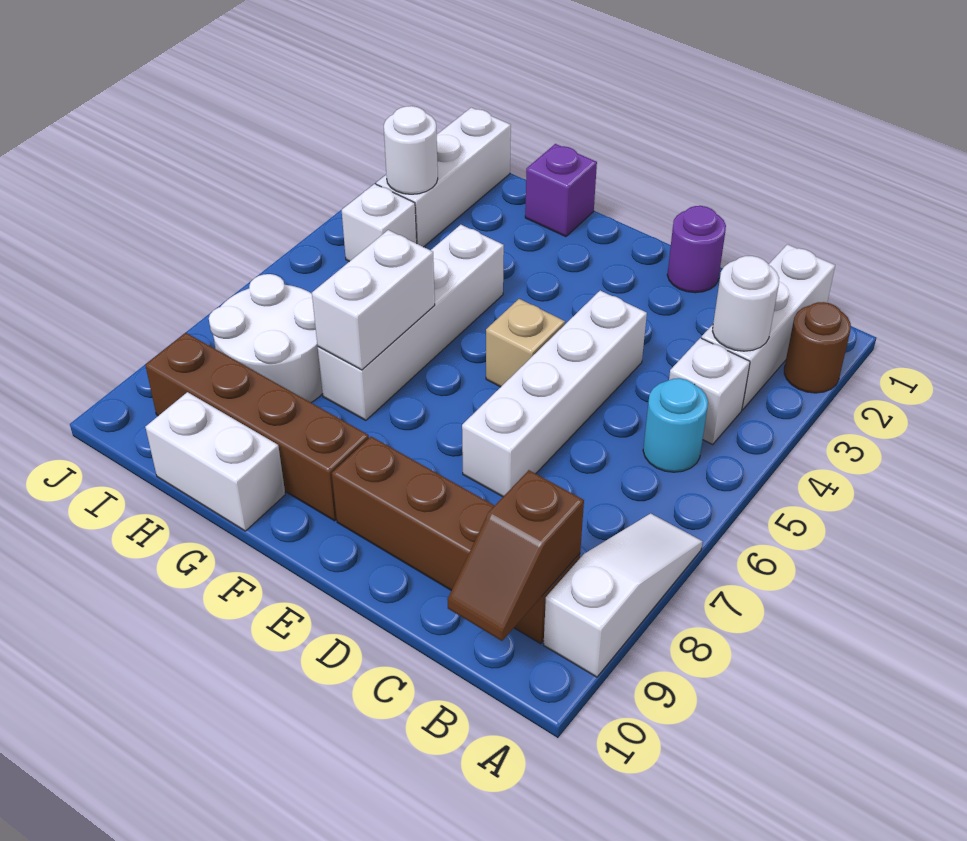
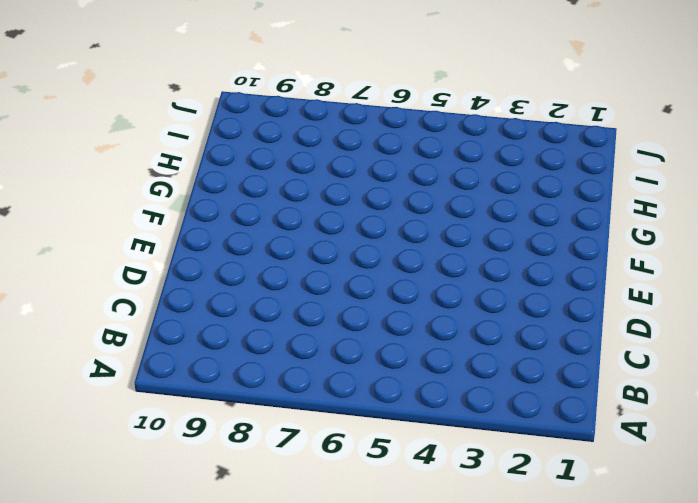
none -> brown 1x1 round brick [784,302,851,393]
none -> white 1x3 slope [544,513,703,677]
none -> white 1x3 brick [701,244,835,410]

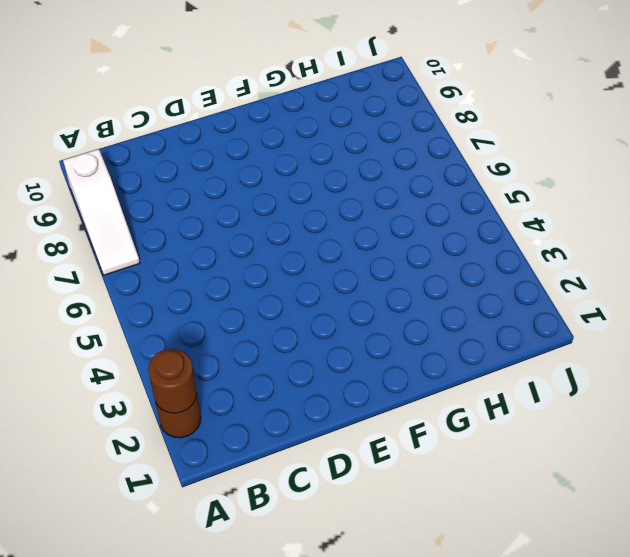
brown 1x1 round brick [148,349,197,413] -> none
none -> white 1x3 brick [701,244,835,410]
none -> white 1x1 brick [669,338,750,445]
none -> cyan 1x1 round brick [643,378,708,472]

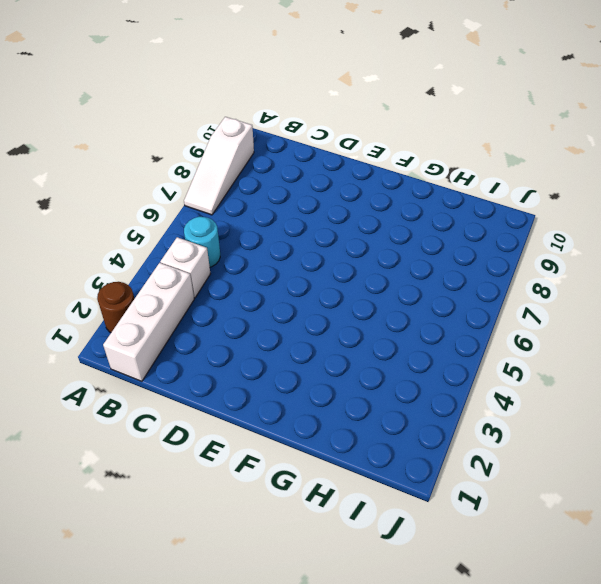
none -> brown 1x4 brick [332,437,580,644]
none -> purple 1x1 round brick [667,206,726,293]
none -> white 1x4 brick [462,291,647,497]

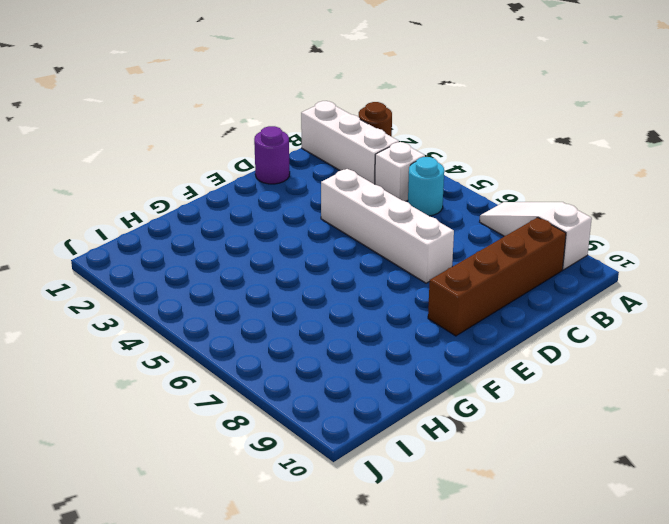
none -> tan 1x1 brick [486,299,565,387]
none -> brown 1x4 brick [145,333,369,521]
none -> purple 1x1 brick [525,144,597,237]

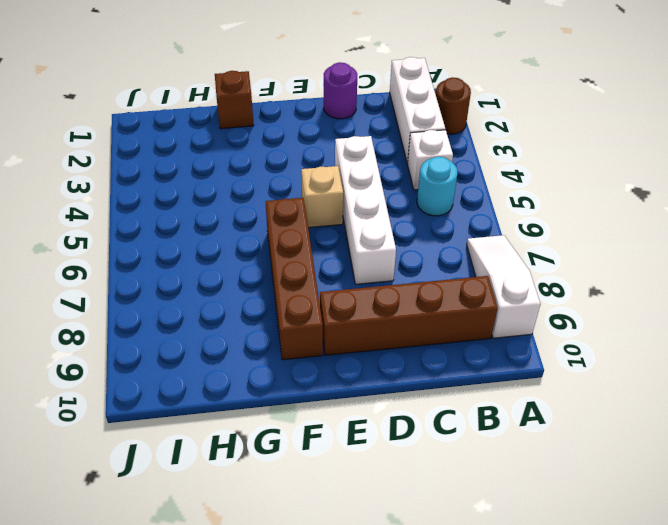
brown 1x4 brick [266,198,323,360] -> brown 1x4 brick turned to [145,333,369,521]
brown 1x1 brick [215,71,254,129] -> purple 1x1 brick [525,144,597,237]
none -> white 1x4 brick [318,225,504,420]
none -> white 1x2 brick [145,392,285,531]
none -> white 2x2 round brick [209,274,323,402]

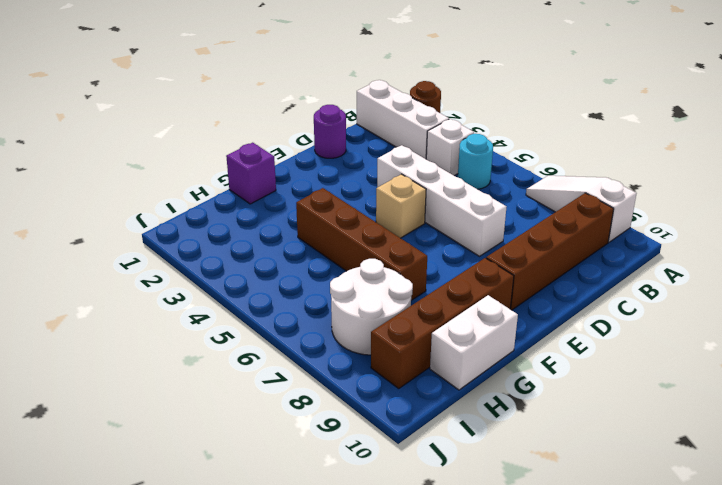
brown 1x4 brick [296,188,427,300] -> white 1x4 brick [318,225,504,420]
none -> white 1x3 brick [376,107,511,247]
none -> white 1x1 brick [342,184,417,262]
none -> white 1x1 round brick [713,256,779,351]

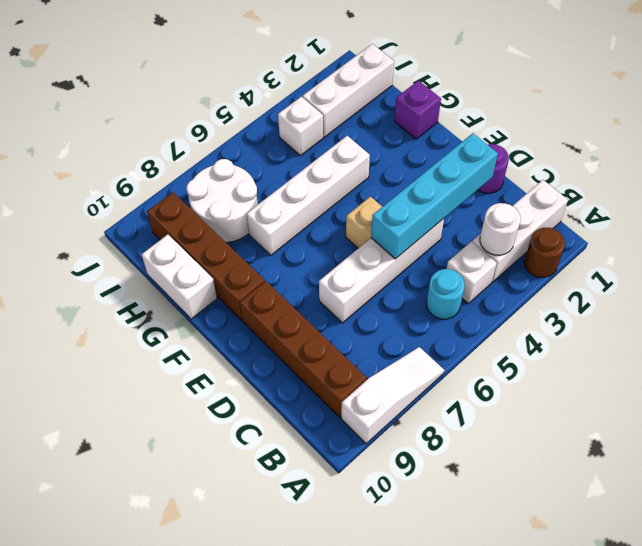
cyan 1x4 brick [371,133,498,259] -> none
none -> brown 1x2 slope [447,470,584,641]
none -> white 1x2 brick [312,230,435,370]
none -> white 1x1 round brick [384,106,438,194]

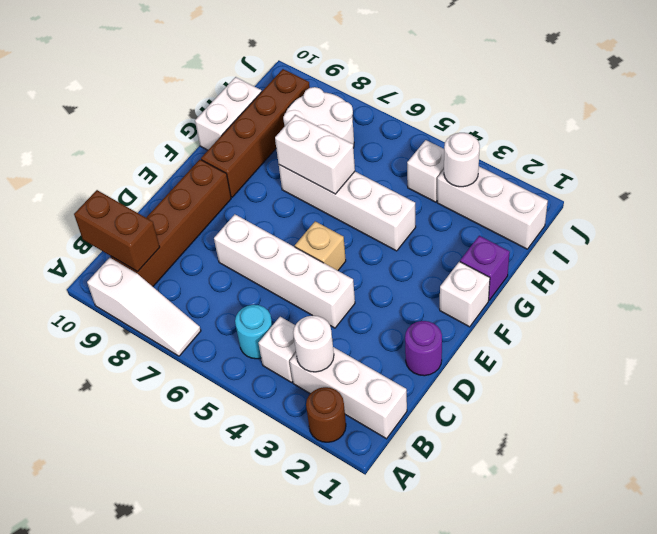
brown 1x2 brick [74,190,160,272] -> brown 1x2 slope [447,470,584,641]
white 1x1 brick [440,261,490,327] -> none

